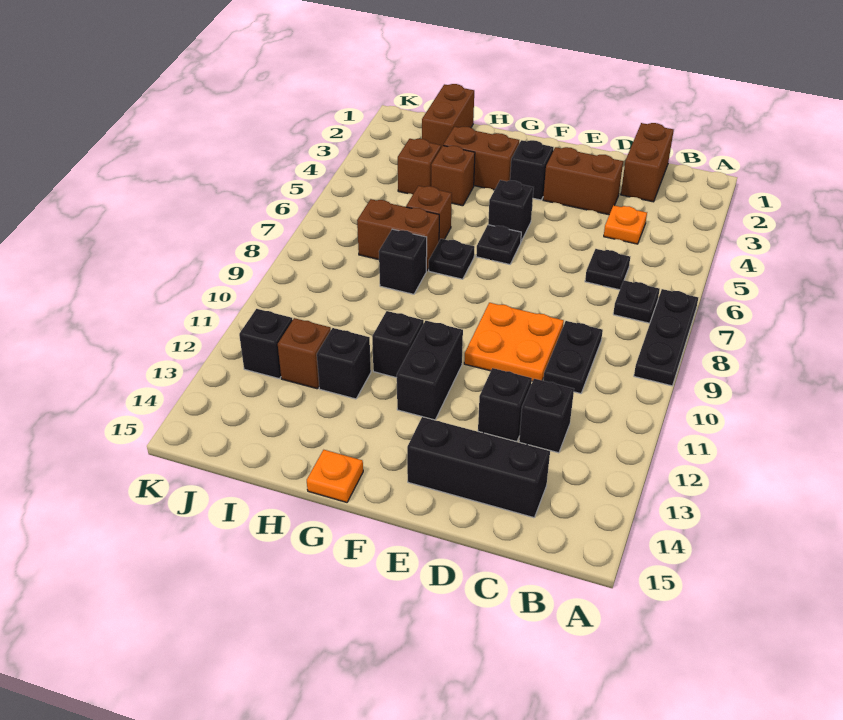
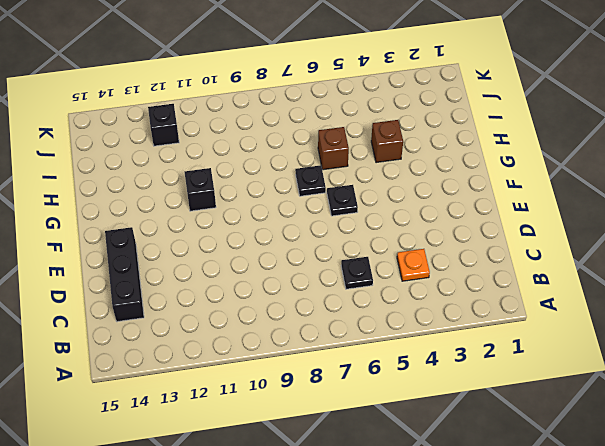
none -> black 1x3 plate [634,289,698,386]
none -> black 1x1 plate [613,280,660,323]
none -> brown 1x2 brick [621,123,674,202]

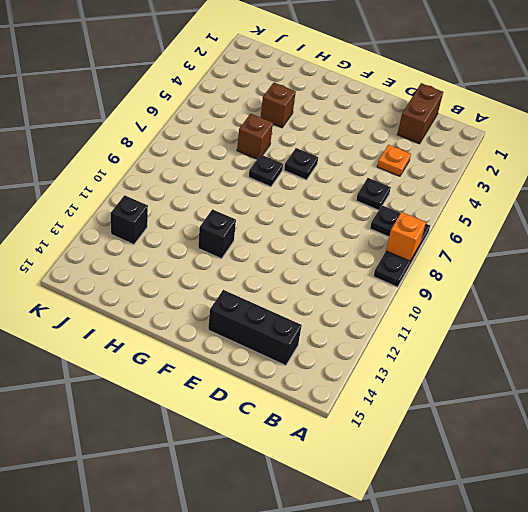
orange 1x1 brick [386,212,426,261] -> none
none -> black 1x2 plate [543,321,603,394]
none -> black 1x1 brick [519,379,574,453]
none -> brown 1x2 brick [543,147,623,215]

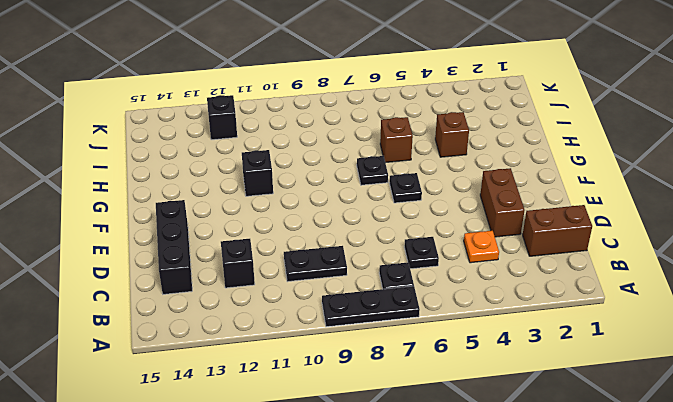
none -> orange 2x2 plate [464,303,564,381]
none -> black 1x1 brick [478,368,532,442]
none -> black 1x1 brick [510,140,554,200]

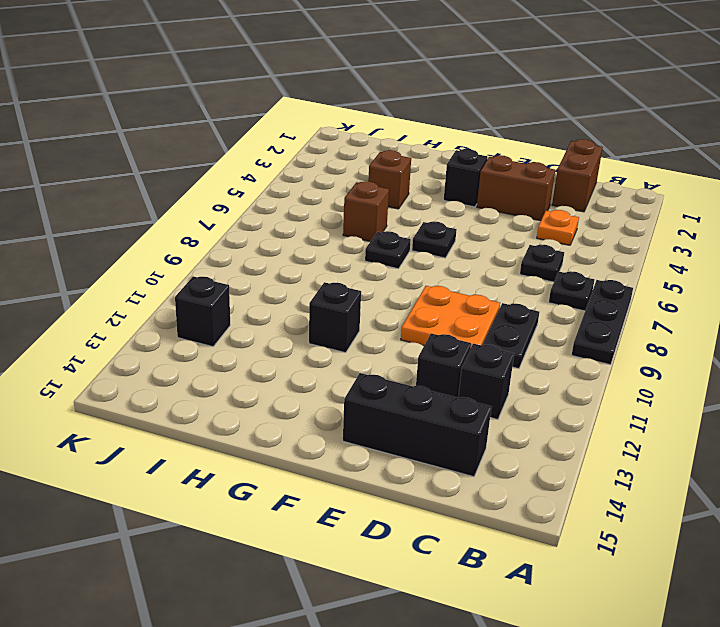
none -> black 1x1 brick [488,180,534,241]
none -> black 1x2 brick [397,321,463,420]
none -> brown 1x2 brick [443,127,519,190]

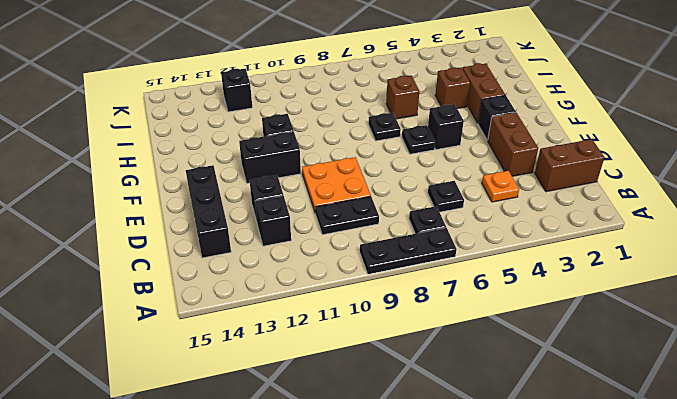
none -> orange 1x1 plate [307,450,363,502]
none -> brown 1x2 brick [357,199,439,271]
none -> black 1x1 brick [379,229,427,294]

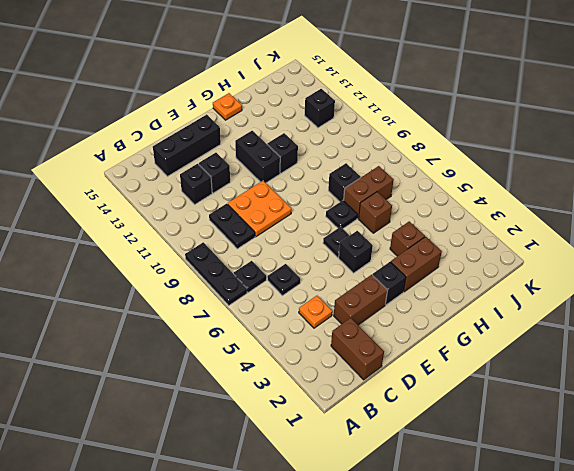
none -> black 1x1 brick [317,328,371,399]
none -> brown 1x2 brick [422,84,474,148]
none -> brown 1x1 brick [398,139,441,194]

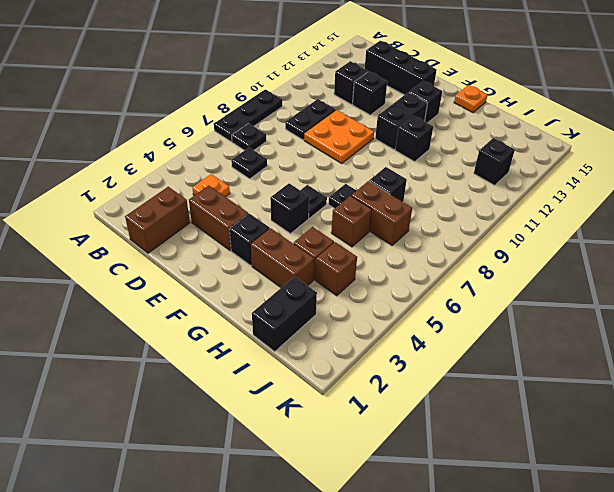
black 1x1 brick [409,81,442,123] -> black 1x1 brick moved to [317,328,371,399]
black 1x2 brick [252,276,317,352] -> brown 1x2 brick [422,84,474,148]
none -> brown 1x1 brick [278,318,331,389]

